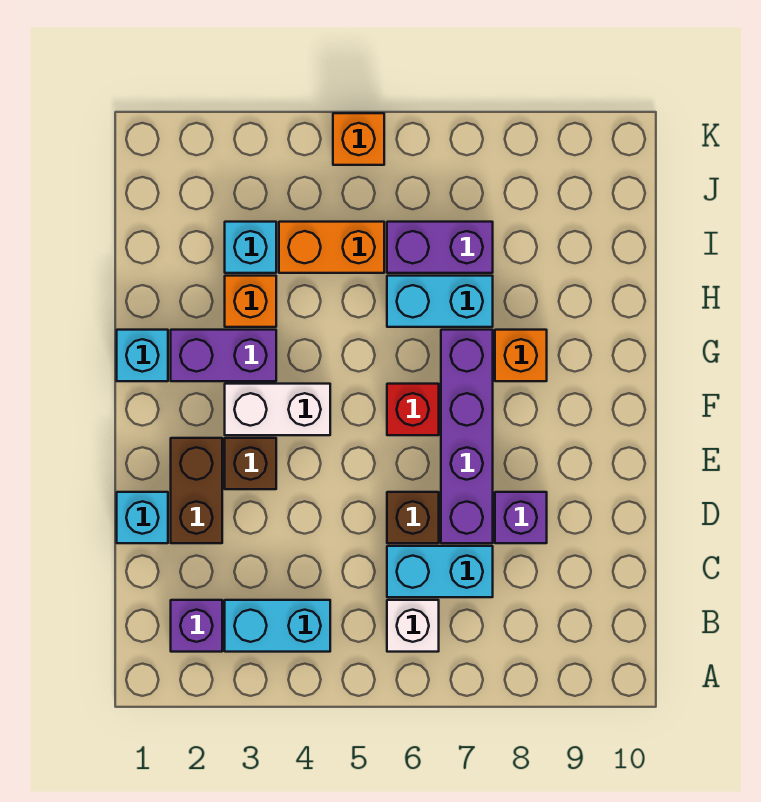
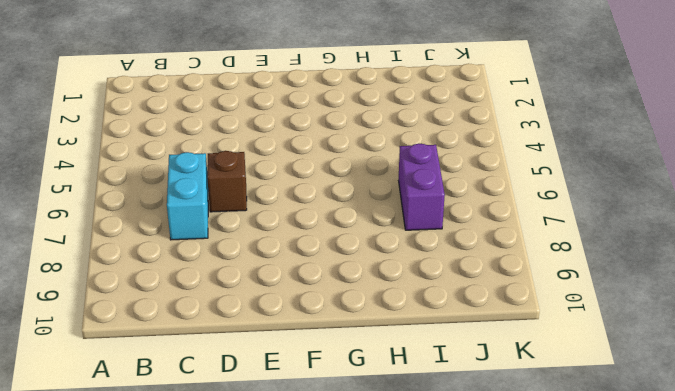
none -> purple 1x1 brick [171,600,222,652]
none -> cyan 1x2 brick [225,600,330,652]
none -> white 1x1 brick [387,600,439,652]

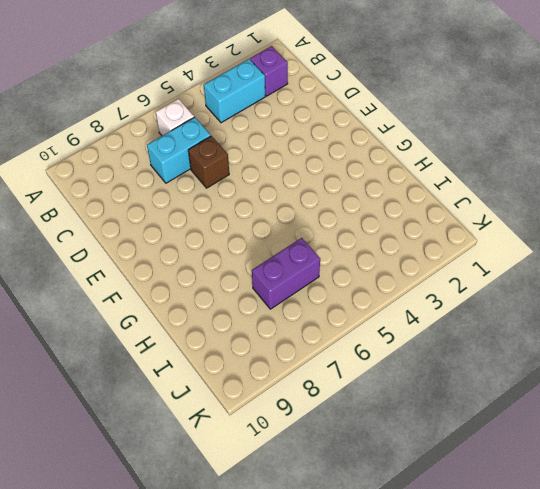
none -> cyan 1x1 brick [117,492,168,543]
none -> brown 1x2 brick [171,438,222,543]
none -> purple 1x4 brick [441,330,493,543]

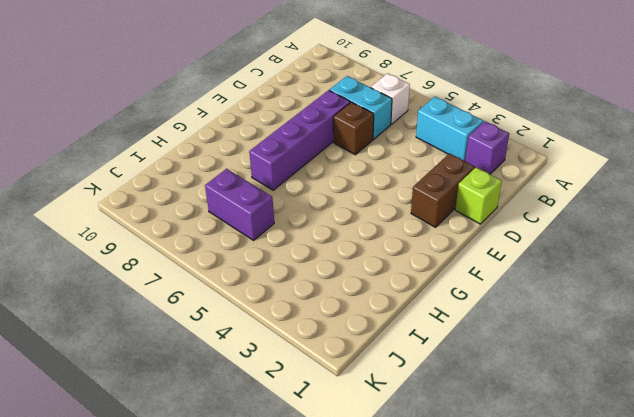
lime 1x1 brick [455,167,502,224] -> cyan 1x1 brick [117,492,168,543]
none -> purple 1x1 brick [495,492,547,543]
none -> brown 1x1 brick [225,438,276,489]
none -> white 1x2 brick [225,384,330,435]

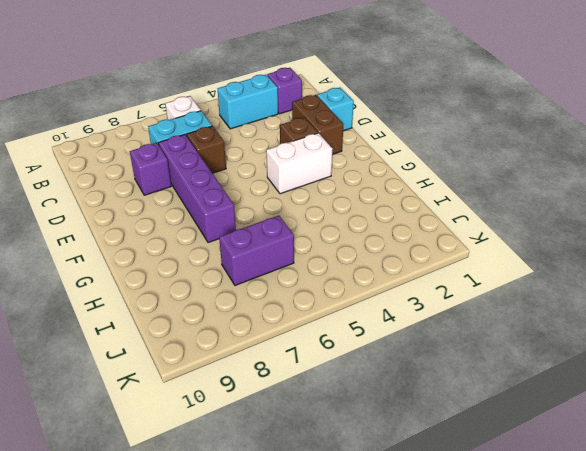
none -> red 1x1 brick [387,384,439,435]
none -> cyan 1x1 brick [117,330,168,381]
none -> purple 1x2 brick [171,330,276,381]

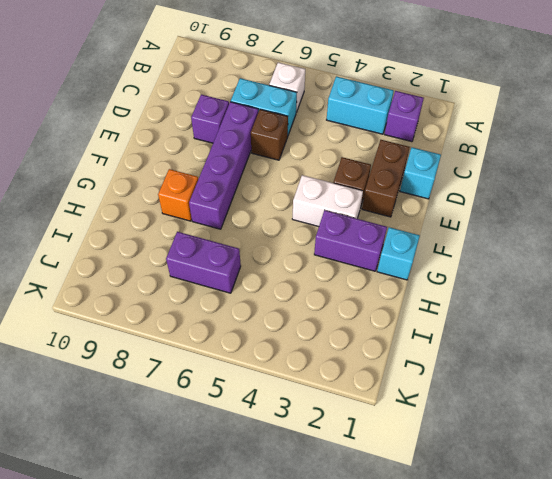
none -> red 1x1 brick [387,384,439,435]
none -> orange 1x1 brick [225,276,276,327]
none -> cyan 1x2 brick [387,276,493,327]

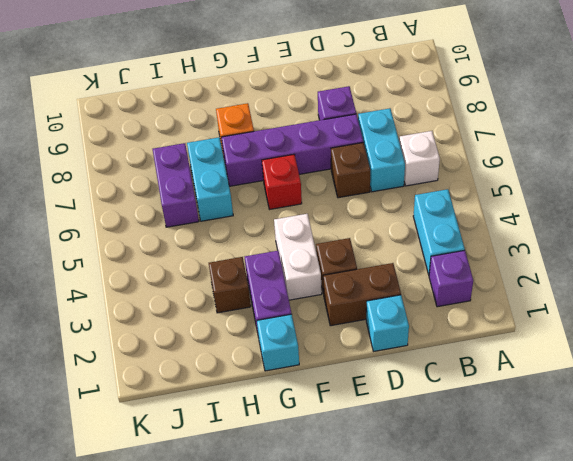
brown 1x1 brick [209,257,251,313] -> orange 1x1 brick [225,276,276,327]
none -> cyan 1x1 brick [225,222,276,273]
none -> orange 1x2 brick [279,222,384,273]
none -> orange 1x1 brick [333,113,384,165]

